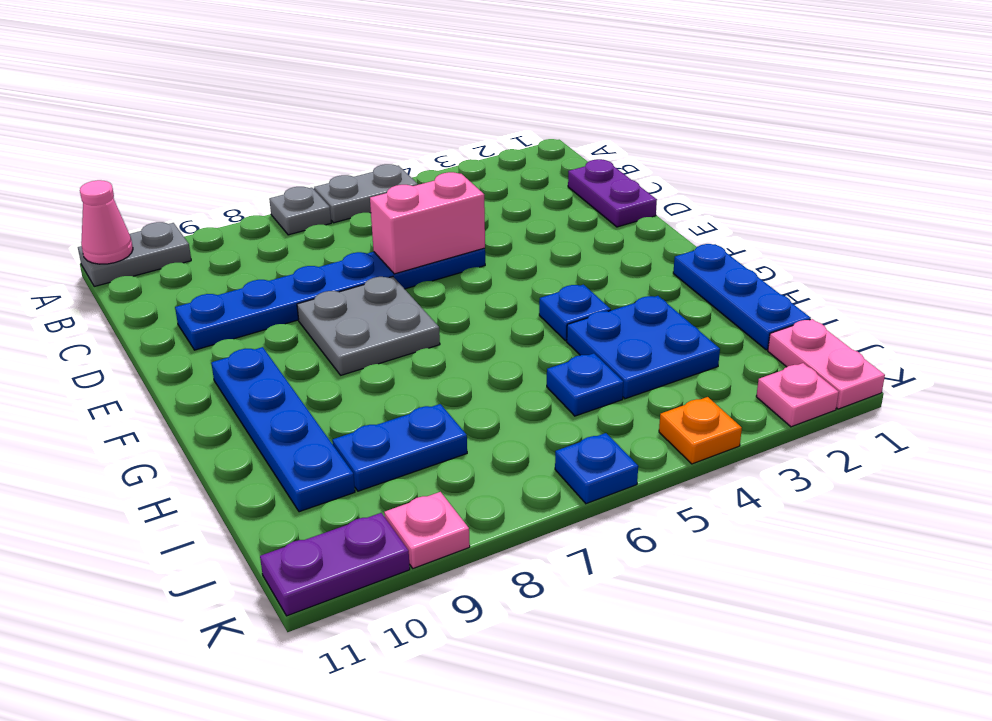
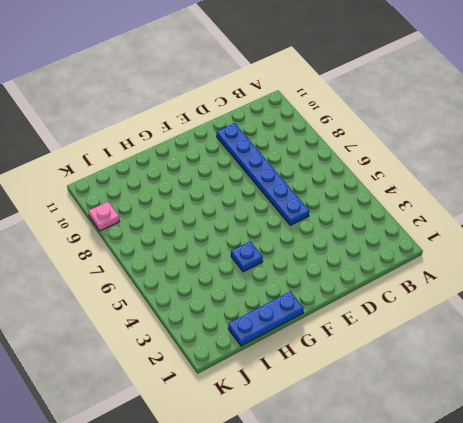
none -> grey 1x2 plate [314,164,418,223]
none -> grey 1x1 plate [269,187,331,235]
none -> grey 1x2 plate [78,222,191,286]

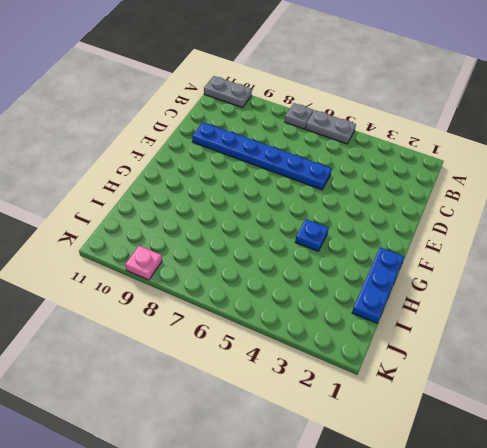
none -> purple 1x2 plate [568,159,657,227]
none -> grey 2x2 plate [297,277,440,375]
none -> blue 1x4 plate [211,347,355,512]

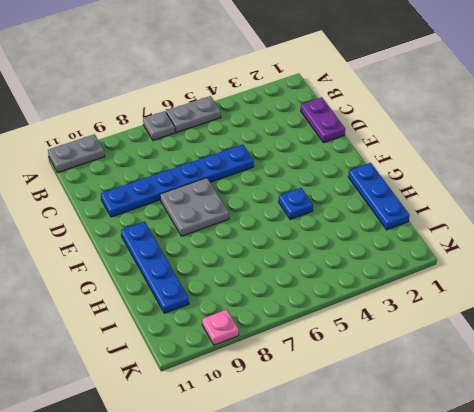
none -> blue 2x2 plate [567,296,720,399]
none -> blue 1x1 plate [547,353,623,416]
none -> blue 1x2 plate [332,404,467,491]

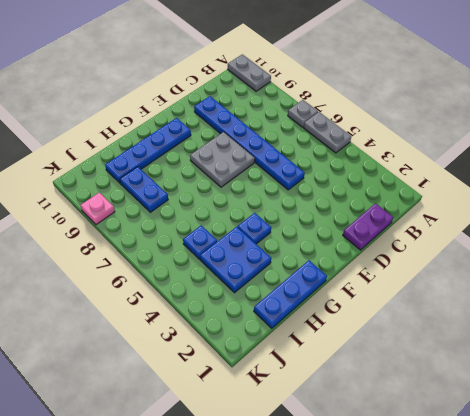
none -> pink 1x2 plate [768,319,885,409]
none -> pink 1x1 plate [756,363,839,427]
none -> orange 1x1 plate [659,397,742,464]

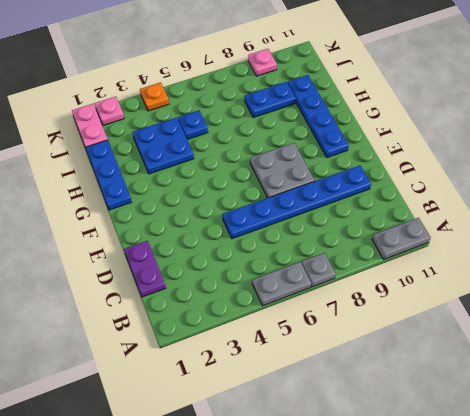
none -> blue 1x1 plate [539,285,611,341]
none -> blue 1x1 plate [555,433,638,504]
none -> purple 1x2 plate [260,513,410,616]

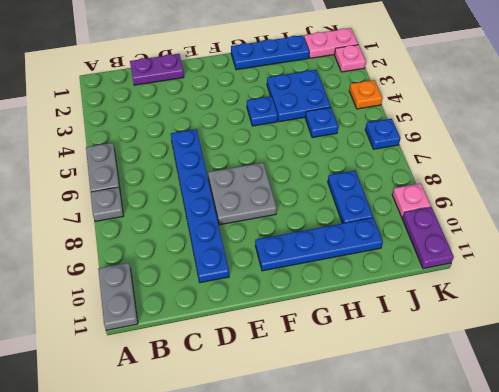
none -> pink 1x1 cone [80,180,133,264]
none -> pink 1x2 brick [370,172,485,274]

